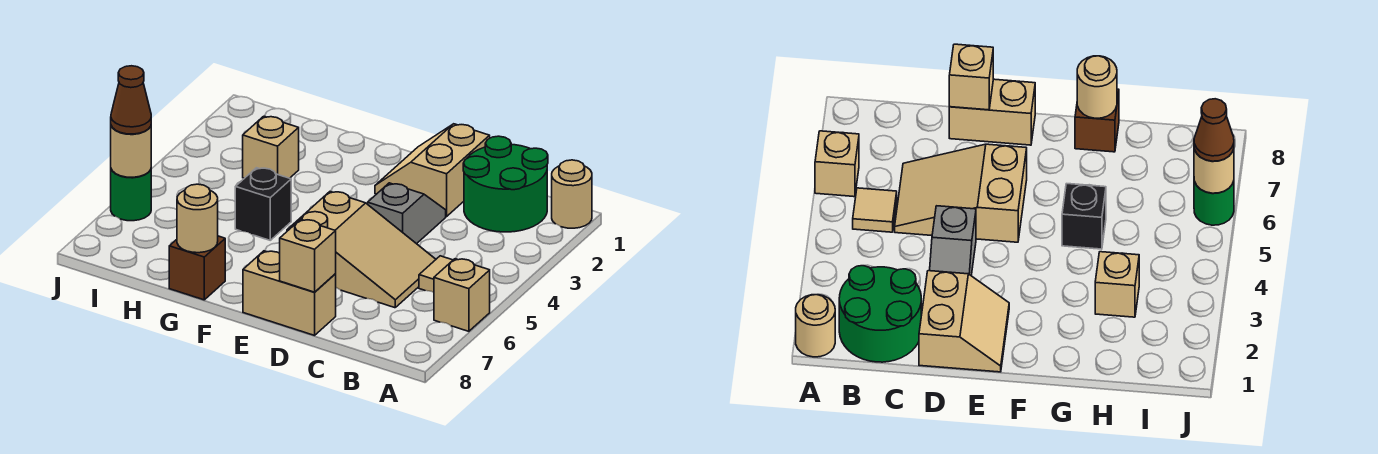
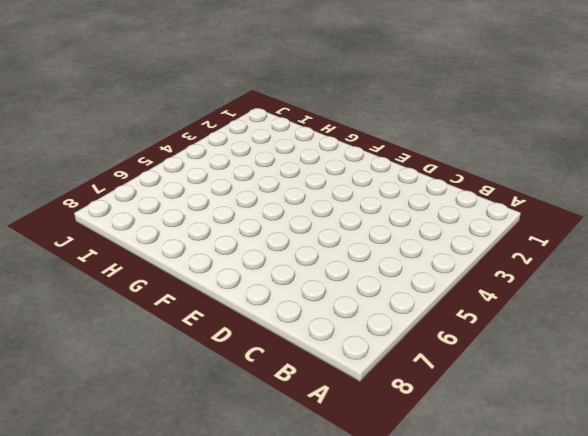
none -> tan 1x1 round brick [552,160,592,228]
none -> tan 1x1 brick [434,259,490,331]
none -> green 2x2 round brick [463,136,548,232]

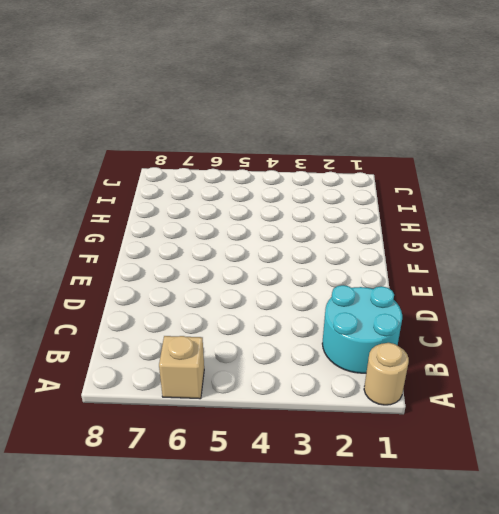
cyan 2x2 round brick [322,285,402,373] -> green 2x2 round brick [463,136,548,232]
none -> tan 1x1 tile [419,256,453,292]
none -> tan 2x3 slope [287,192,436,308]
none -> tan 2x2 slope [375,124,490,217]

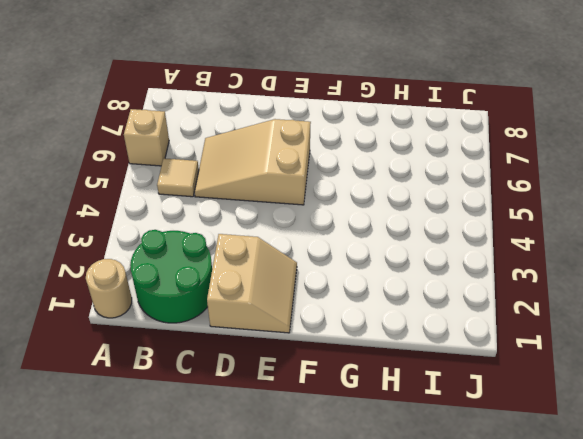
none -> grey 1x2 slope [368,183,446,244]
none -> tan 1x2 brick [243,251,336,335]
none -> black 1x1 brick [235,168,291,240]

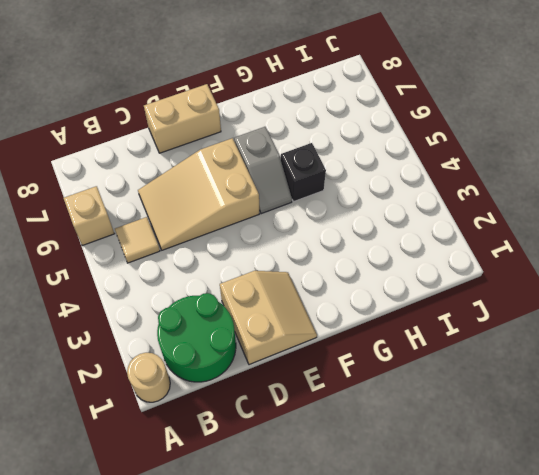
grey 1x2 slope [234,127,292,214] -> grey 1x2 slope moved to [368,183,446,244]
none -> brown 1x1 brick [169,236,225,300]
none -> tan 1x1 brick [243,116,299,178]
none -> green 1x1 round brick [111,169,151,221]

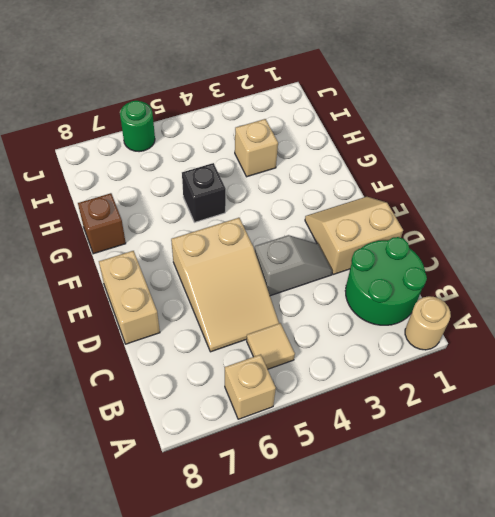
none -> tan 1x1 brick [280,219,336,292]
none -> tan 1x1 round brick [177,184,218,253]
none -> tan 1x1 round brick [111,126,151,177]

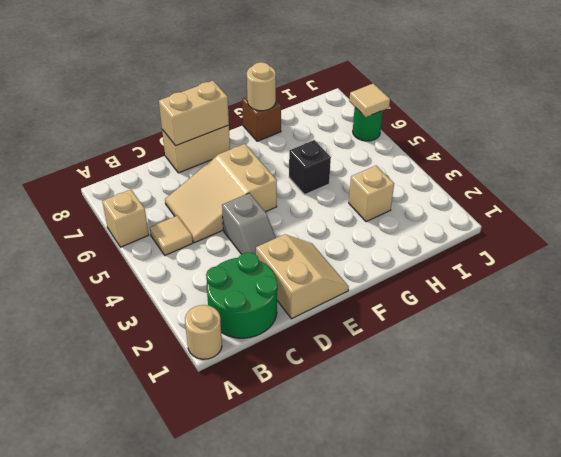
tan 1x2 brick [159,81,229,146] -> tan 1x1 brick [280,219,336,292]
tan 1x1 tile [349,83,390,117] -> tan 1x1 round brick [111,126,151,177]
none -> brown 1x1 cone [111,66,151,134]

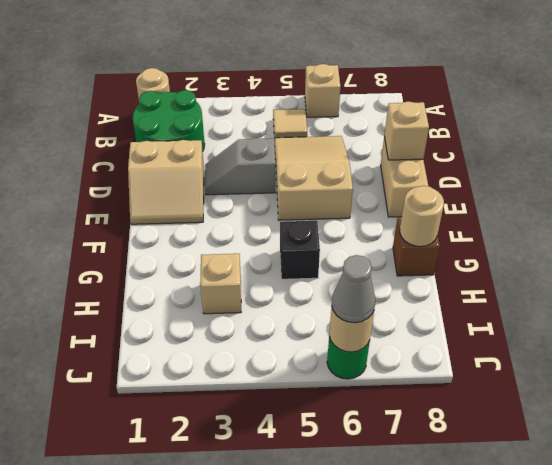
grey 1x1 cone [332,255,375,323] -> brown 1x1 cone [111,66,151,134]

